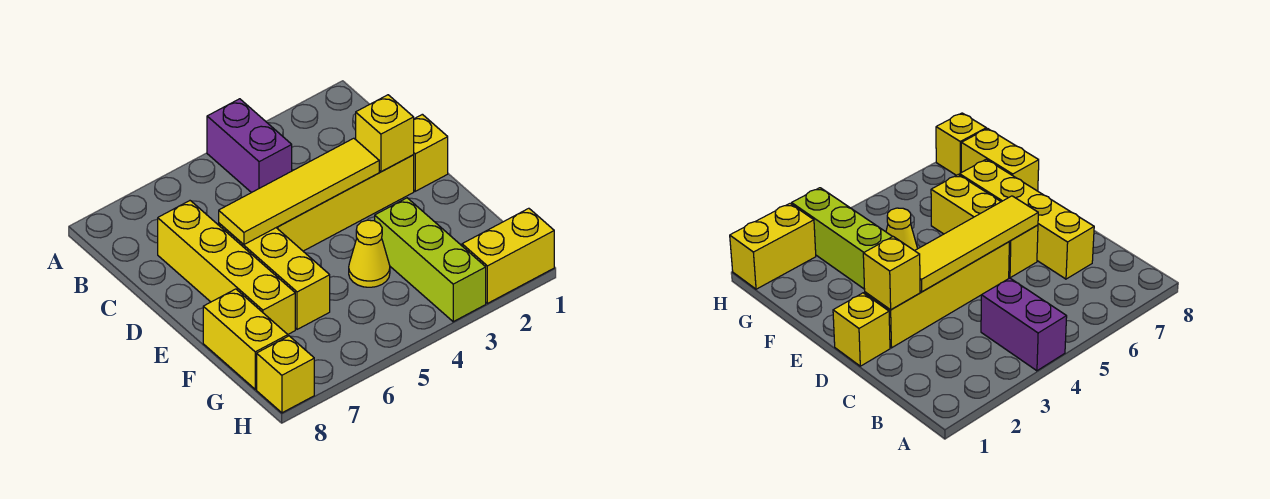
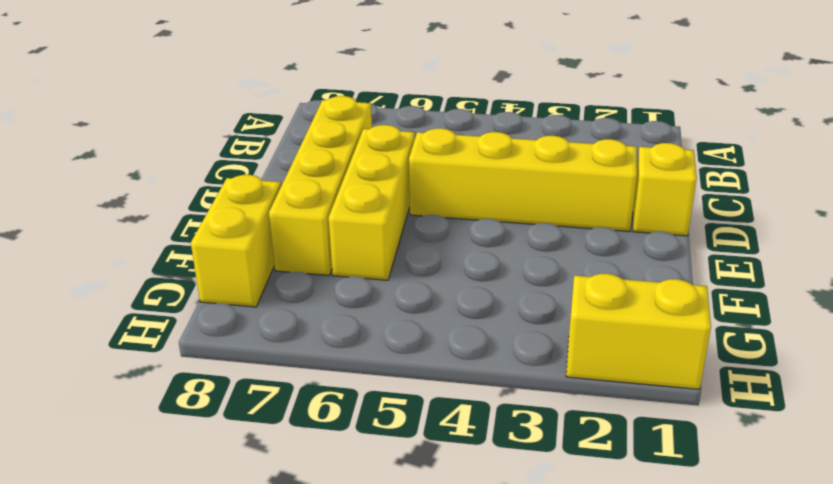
none -> purple 1x2 brick [207,99,292,193]
none -> lime 1x3 brick [375,198,486,322]
none -> yellow 1x1 cone [349,220,390,287]

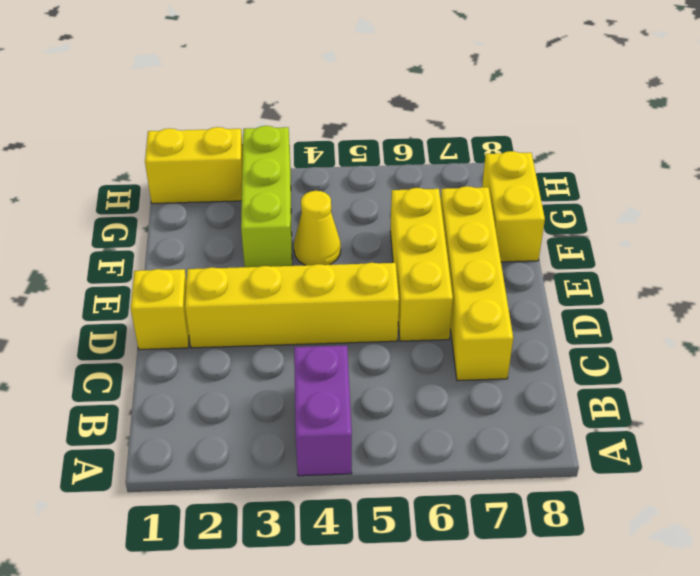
none -> yellow 1x1 brick [257,336,314,413]
none -> yellow 1x1 brick [356,95,414,172]
none -> yellow 1x4 tile [219,138,379,244]

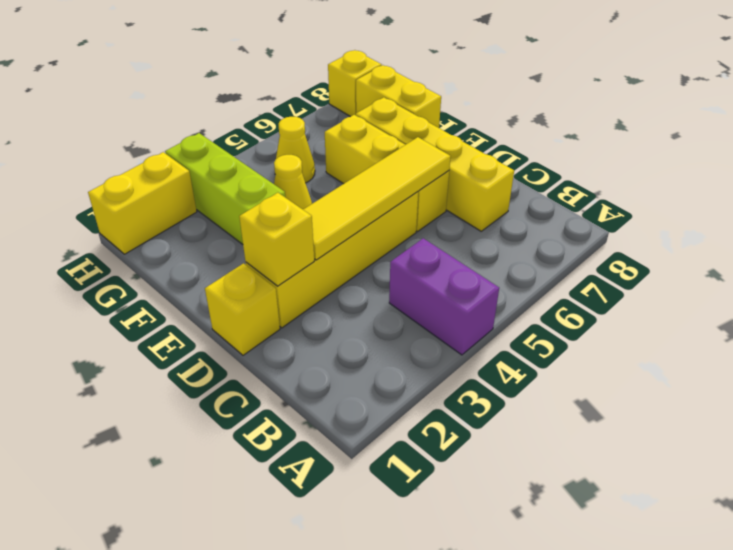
yellow 1x1 cone [275,117,315,183] -> none

